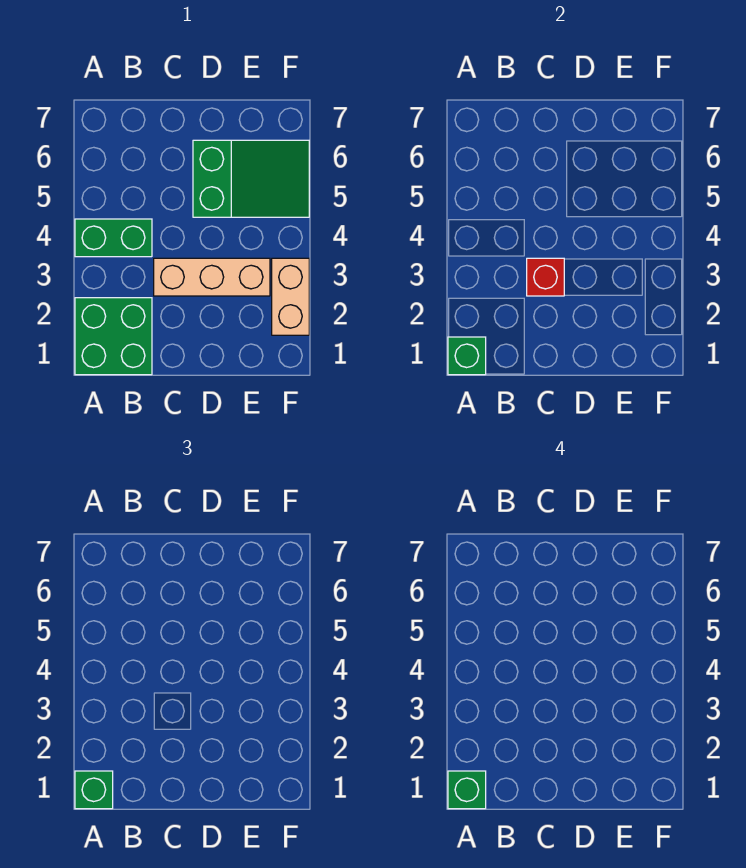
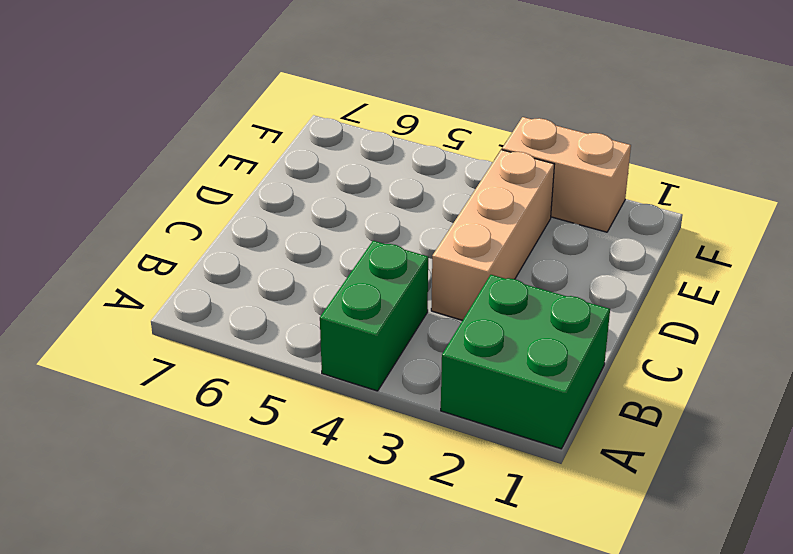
none -> green 2x3 slope [193,140,309,217]
none -> green 1x1 brick [448,337,486,375]

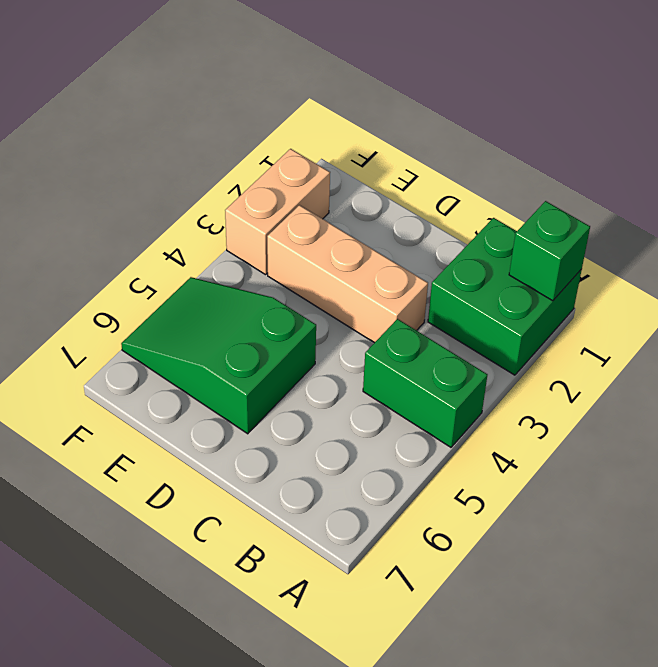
none -> red 1x1 brick [527,258,564,296]
none -> green 1x1 brick [75,771,113,809]

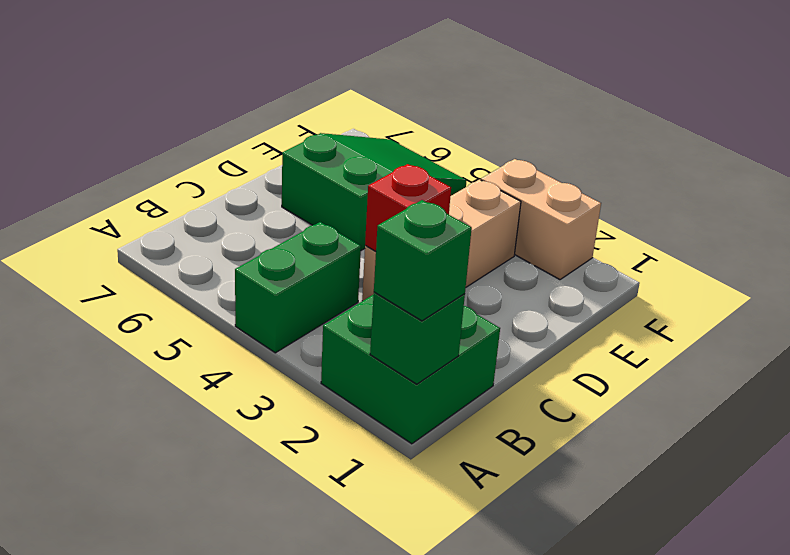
none -> green 1x1 brick [448,771,486,809]

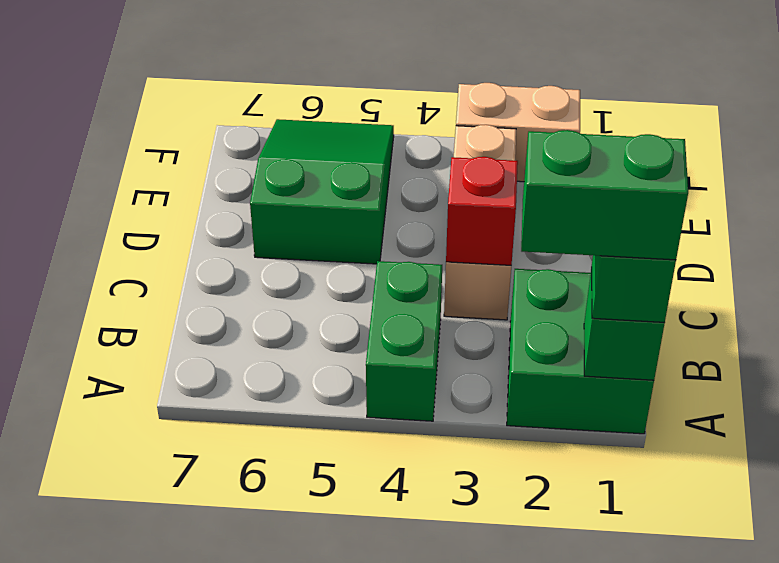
green 1x2 brick [521,130,688,260] -> green 1x1 brick [448,771,486,809]

